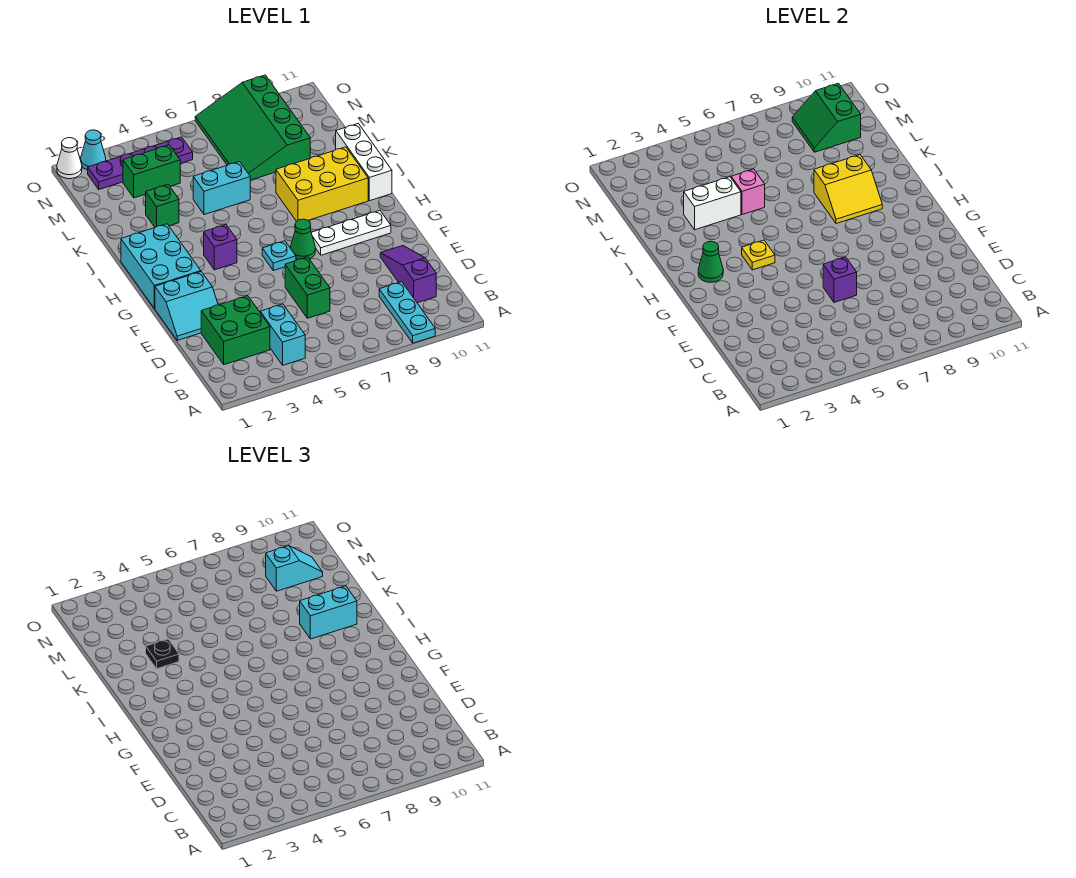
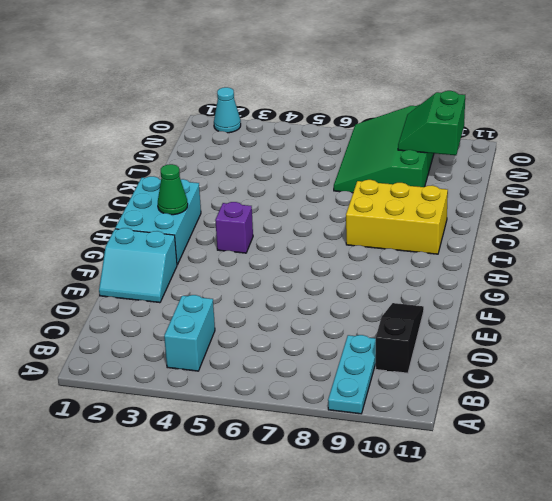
black 1x3 slope [376,303,424,373] -> purple 1x3 slope [380,246,436,303]
none -> green 2x2 brick [201,296,270,365]
none -> green 1x2 brick [285,257,330,318]
none -> cyan 1x1 plate [262,241,296,271]
none -> green 1x1 cone [291,219,315,260]

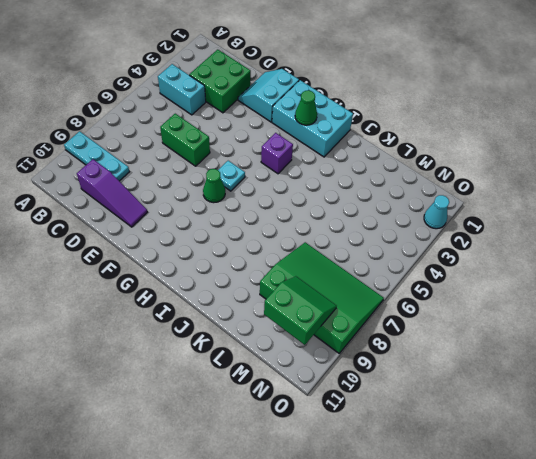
none -> white 1x3 plate [311,210,391,255]
none -> yellow 2x3 brick [276,147,368,221]
none -> white 1x3 brick [336,124,392,201]
none -> green 1x1 brick [146,185,179,227]

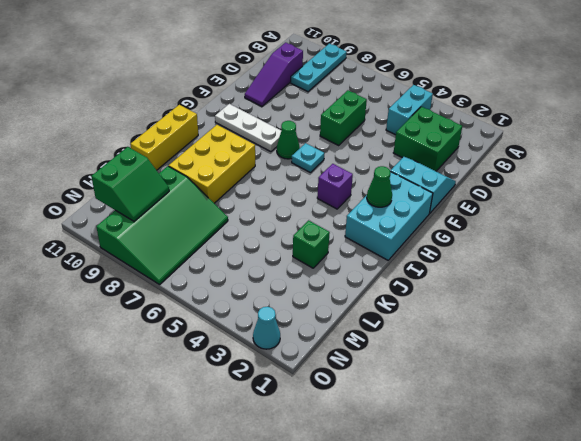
yellow 2x3 brick [169,125,255,203] -> yellow 2x3 brick turned to [276,147,368,221]
yellow 1x3 brick [130,105,198,170] -> white 1x3 brick [336,124,392,201]
none -> cyan 1x2 brick [193,162,250,215]
none -> green 1x2 brick [123,145,180,198]
none -> purple 1x4 plate [88,137,193,189]
none -> white 1x1 cone [57,138,82,179]

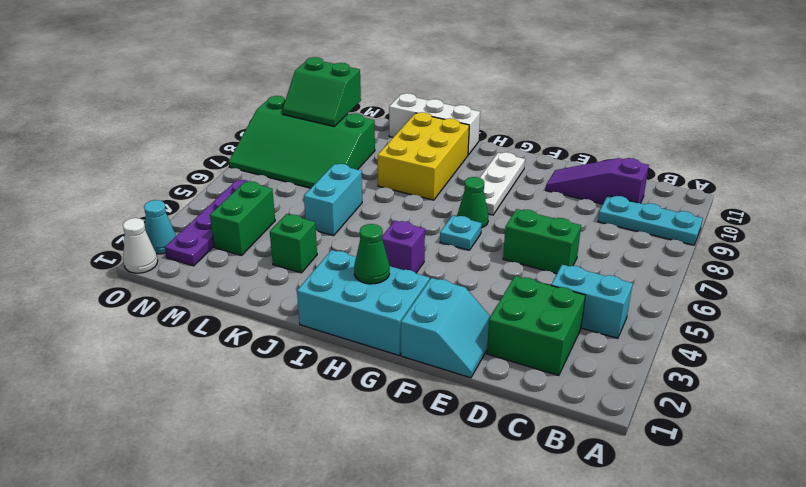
none -> purple 1x1 brick [823,257,857,302]
none -> yellow 1x1 plate [742,240,775,270]
none -> yellow 2x2 slope [814,155,882,224]
none -> white 1x2 brick [684,177,741,230]

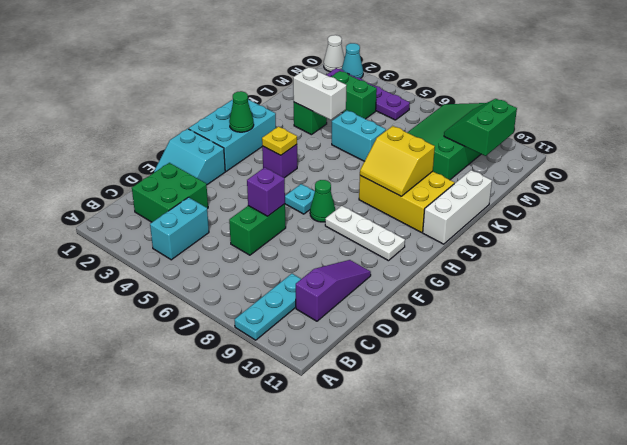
none -> pink 1x1 brick [731,169,765,215]
none -> cyan 1x2 brick [300,586,357,639]
none -> black 1x1 plate [146,639,179,669]
none -> cyan 1x2 slope [266,546,323,591]

